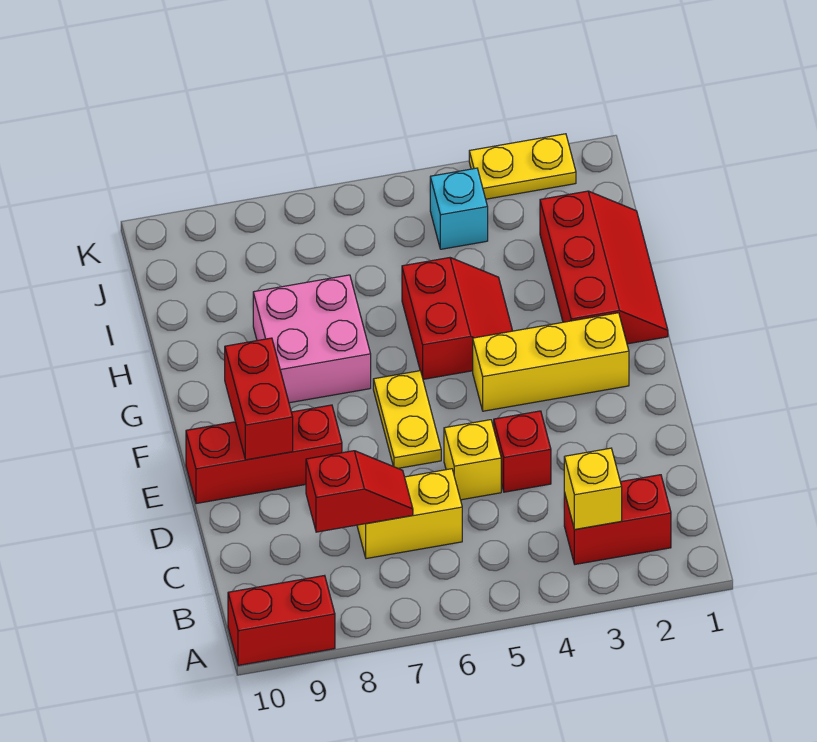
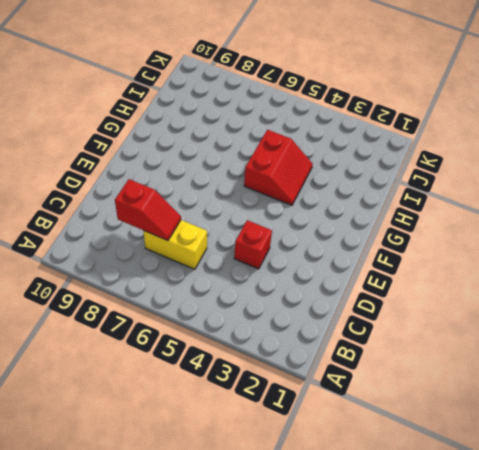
none -> red 1x2 brick [228,575,335,665]
none -> red 1x2 brick [564,475,671,564]
none -> yellow 1x1 brick [444,420,501,500]

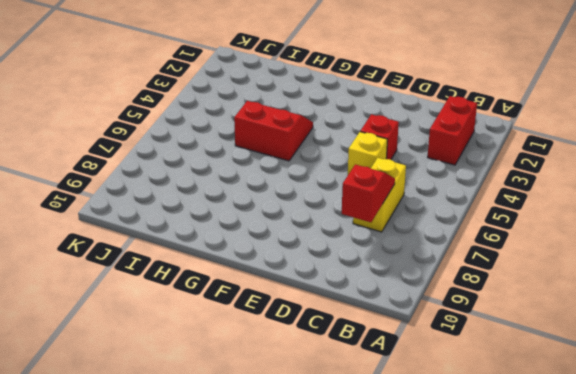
none -> red 1x2 brick [228,575,335,665]
none -> yellow 1x2 plate [373,371,441,468]
none -> red 1x3 brick [186,405,342,504]

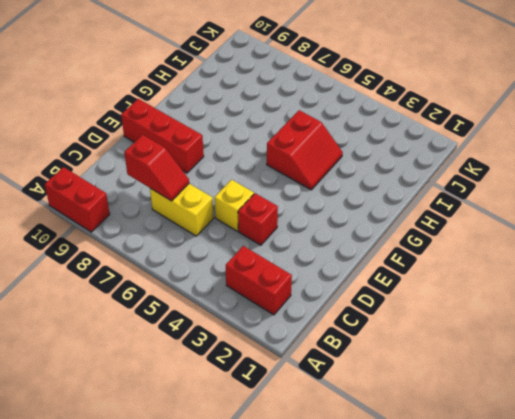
none -> yellow 1x2 plate [373,371,441,468]
none -> yellow 1x3 brick [473,313,629,411]
none -> red 2x3 slope [540,191,668,344]

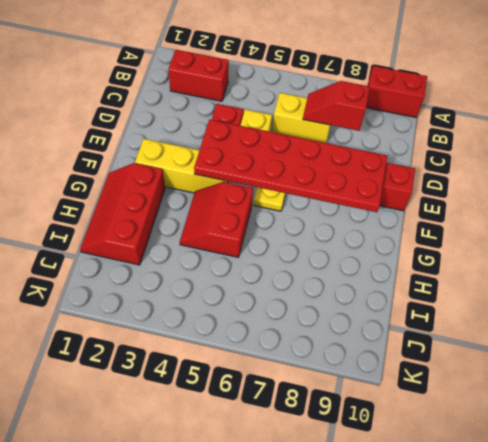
red 2x6 plate [194,120,387,212] -> red 1x2 brick [225,338,293,460]
none -> pink 2x2 brick [253,275,371,403]
none -> cyan 1x1 brick [430,168,488,249]
none -> yellow 1x2 plate [469,134,576,199]

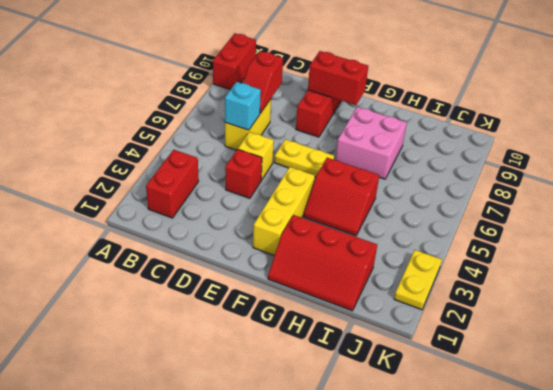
cyan 1x1 brick [225,82,261,130] -> cyan 1x1 brick moved to [430,168,488,249]
none -> yellow 1x1 brick [564,448,622,530]

